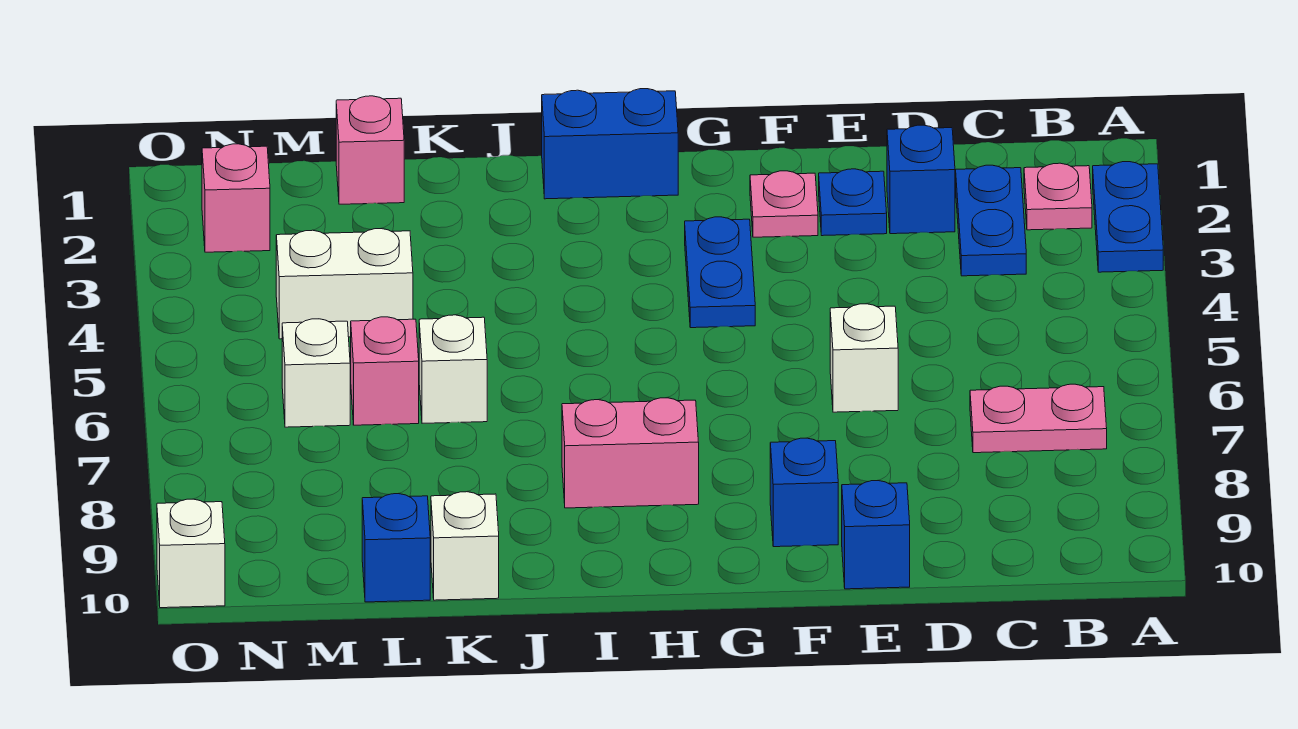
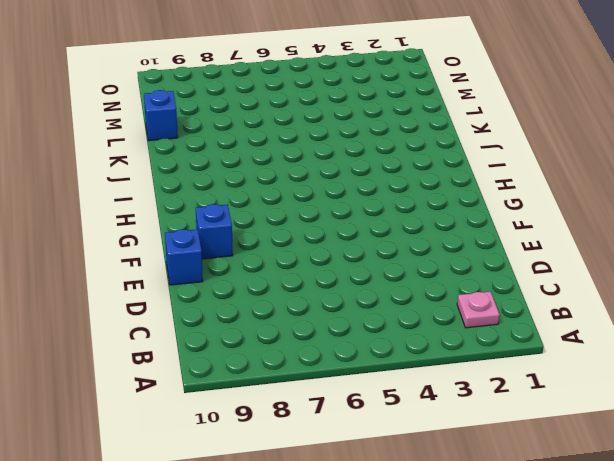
none -> blue 1x2 plate [1093,162,1163,272]
none -> pink 1x2 plate [970,384,1107,453]
none -> blue 1x2 plate [956,165,1026,276]

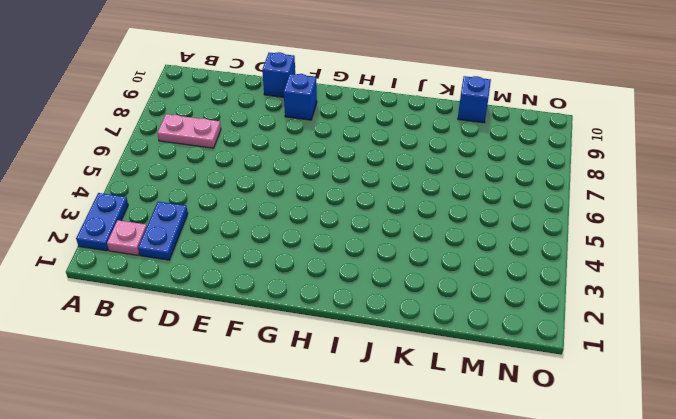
none -> blue 1x1 brick [887,125,955,234]
none -> blue 1x1 plate [819,169,887,236]
none -> white 1x1 brick [830,304,898,412]

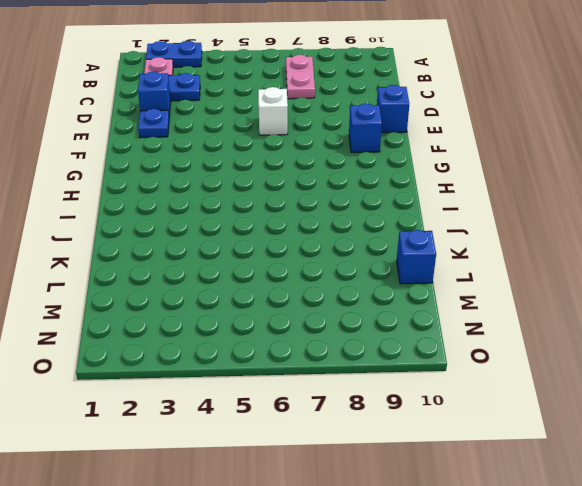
none -> pink 1x1 plate [750,171,818,237]
none -> blue 1x2 plate [685,217,755,328]
none -> blue 1x2 brick [542,89,678,199]

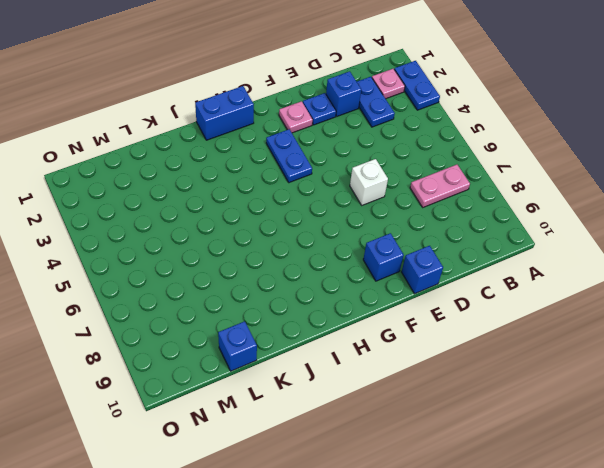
none -> pink 1x2 brick [562,398,699,508]
none -> white 1x1 brick [419,315,487,423]
none -> white 1x1 brick [431,492,499,600]

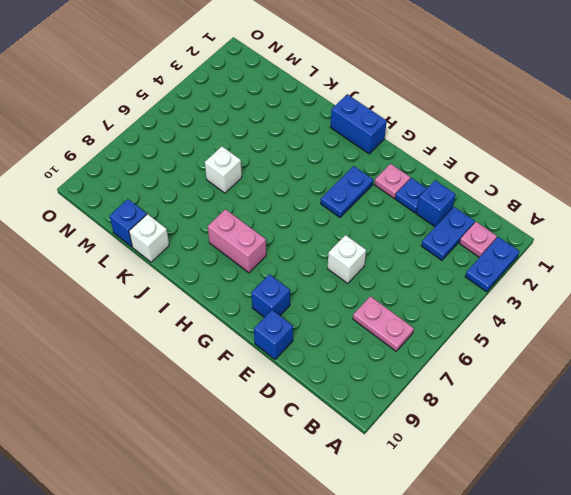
none -> pink 1x1 brick [336,96,404,204]
none -> white 1x2 brick [276,229,413,339]
none -> pink 1x1 brick [351,317,419,425]

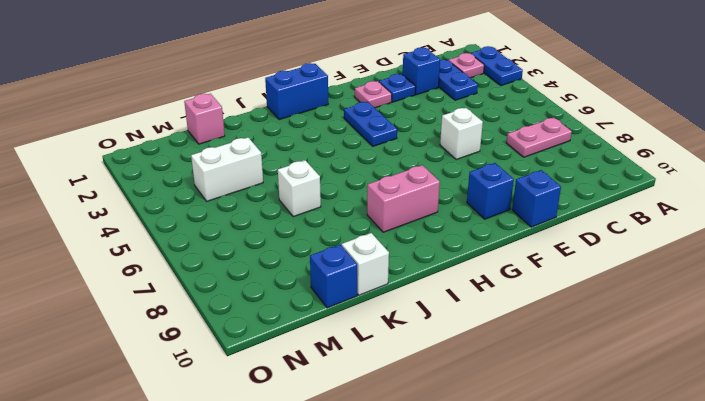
none -> pink 1x1 brick [351,317,419,425]
none -> white 1x1 brick [282,319,350,427]
none -> pink 1x1 brick [202,144,270,252]

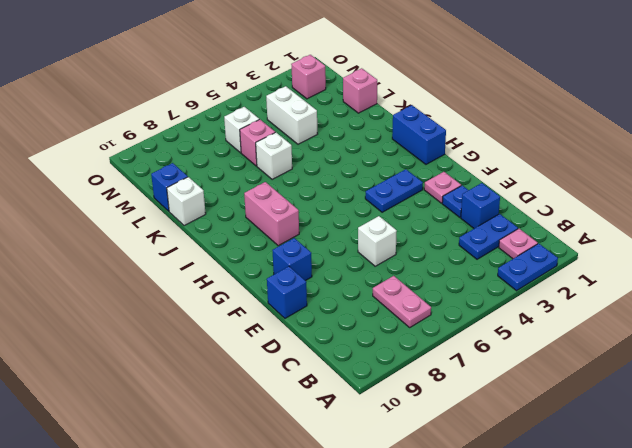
none -> white 1x1 brick [157,499,225,608]

